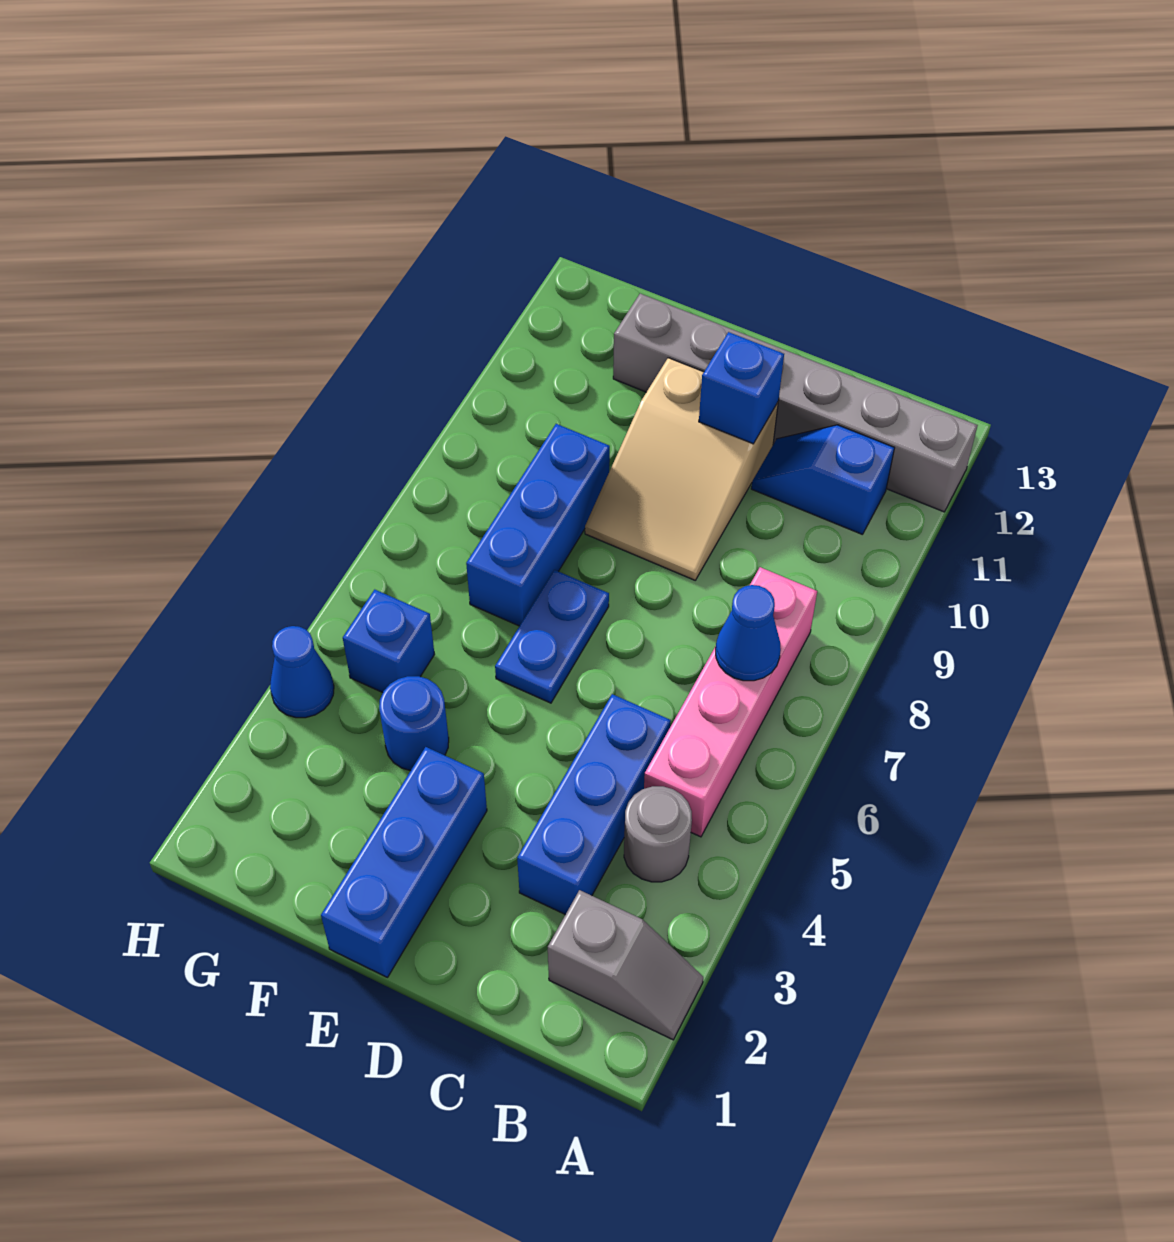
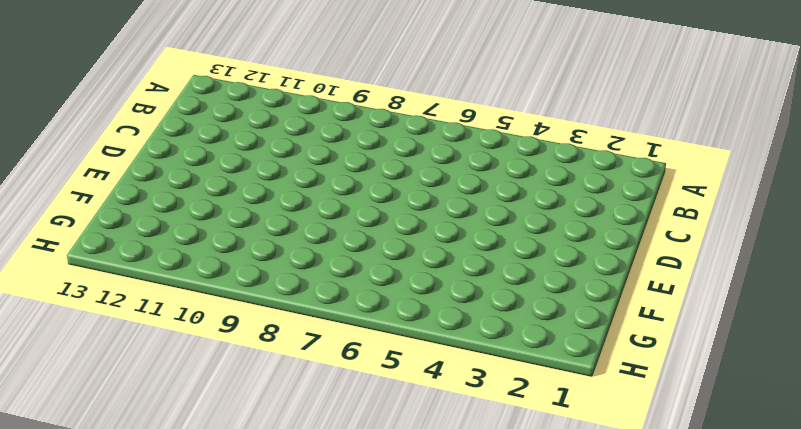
none -> grey 1x2 slope [548,890,703,1040]
none -> grey 1x6 brick [613,294,978,512]
none -> grey 1x1 round brick [624,786,692,882]

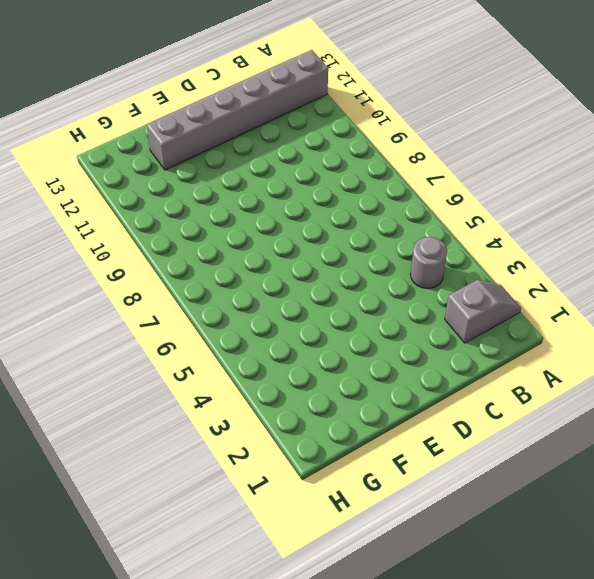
none -> pink 1x4 brick [644,567,817,837]
none -> blue 1x2 slope [751,425,894,534]
none -> blue 1x3 brick [517,694,671,915]

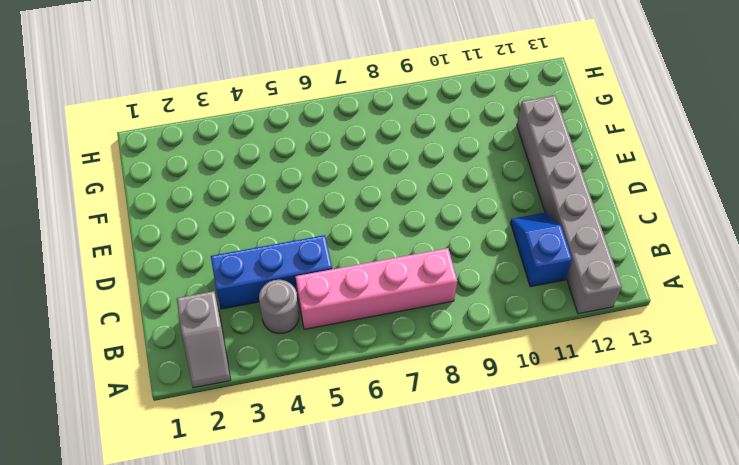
none -> tan 2x3 slope [585,358,778,580]
none -> blue 1x3 brick [321,747,487,977]
none -> blue 1x2 plate [495,570,609,703]

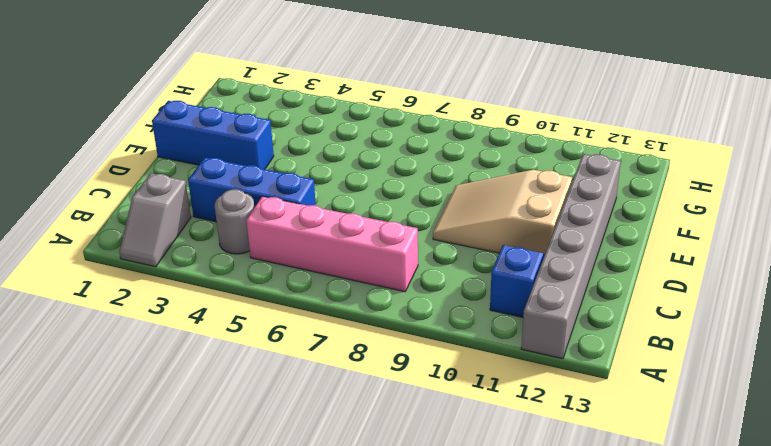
none -> blue 1x2 plate [495,570,609,703]
none -> blue 1x1 round brick [379,676,449,771]
none -> blue 1x3 brick [466,424,610,626]

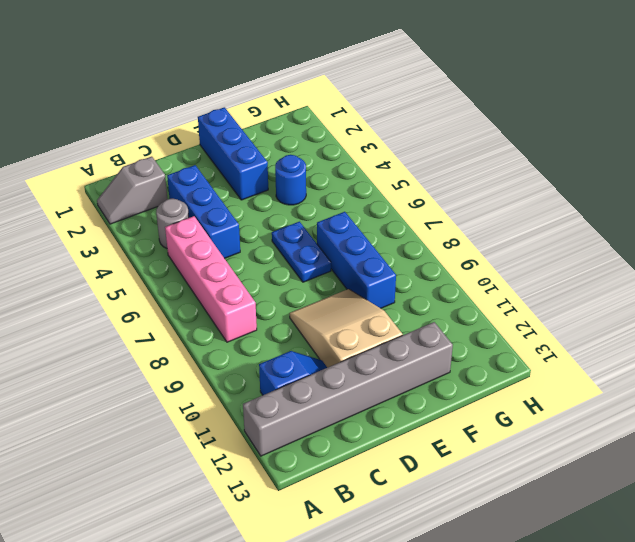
none -> blue 1x1 brick [343,590,435,693]
none -> blue 1x1 cone [270,626,334,718]
none -> blue 1x1 cone [716,585,781,681]

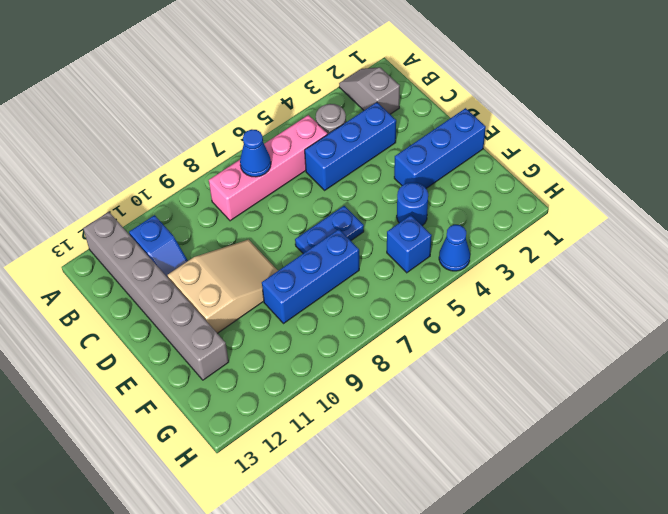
none -> blue 1x1 brick [699,332,784,444]

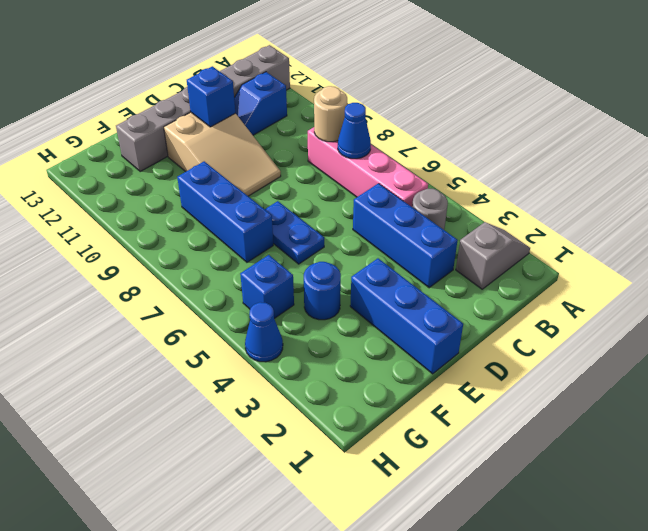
tan 1x1 round brick [314,86,347,142] -> none

